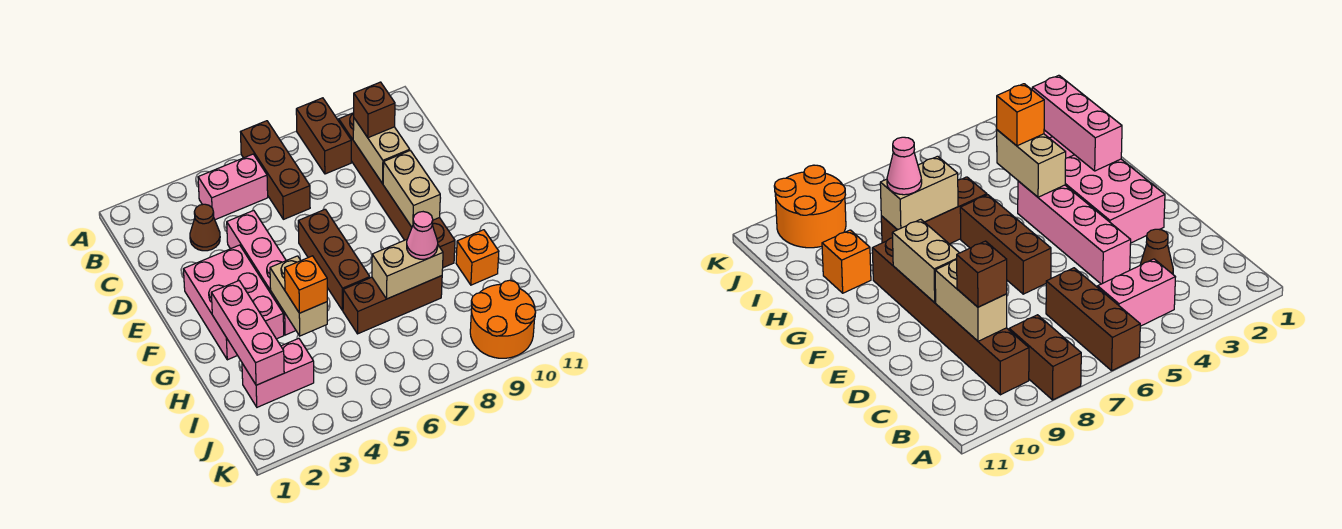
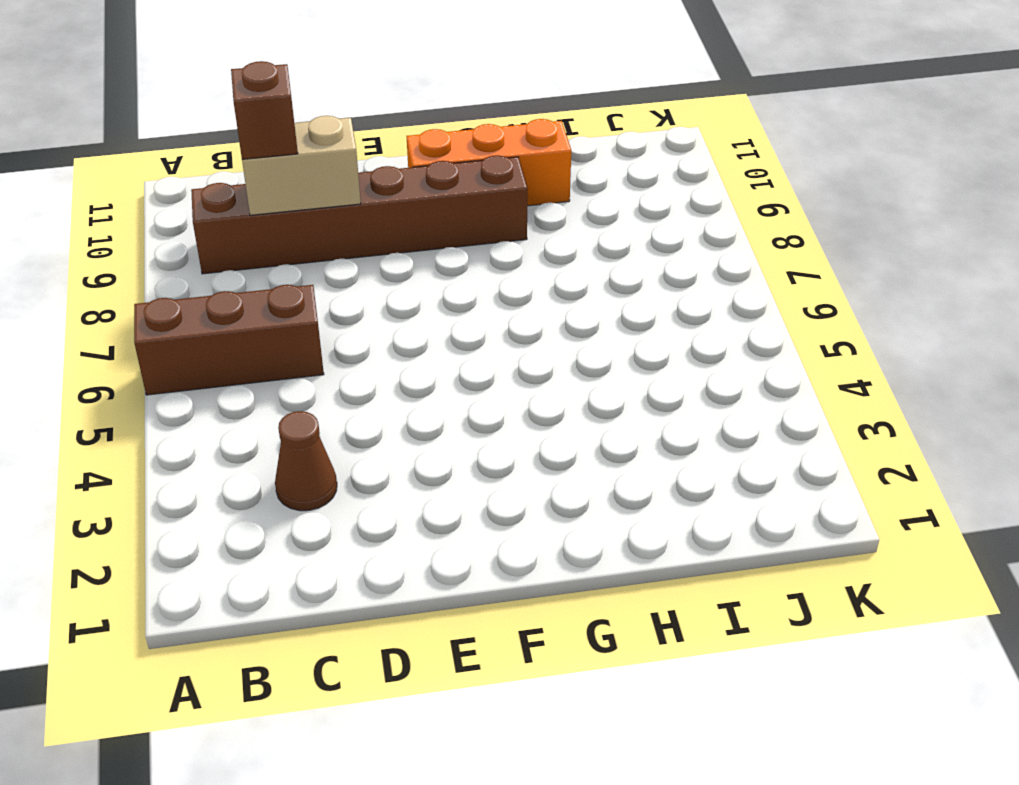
orange 1x3 brick [407,119,571,206] -> orange 1x1 brick [456,230,499,285]
none -> brown 1x2 brick [296,98,351,174]
none -> pink 1x2 brick [198,154,268,220]
none -> pink 1x4 brick [227,210,296,335]

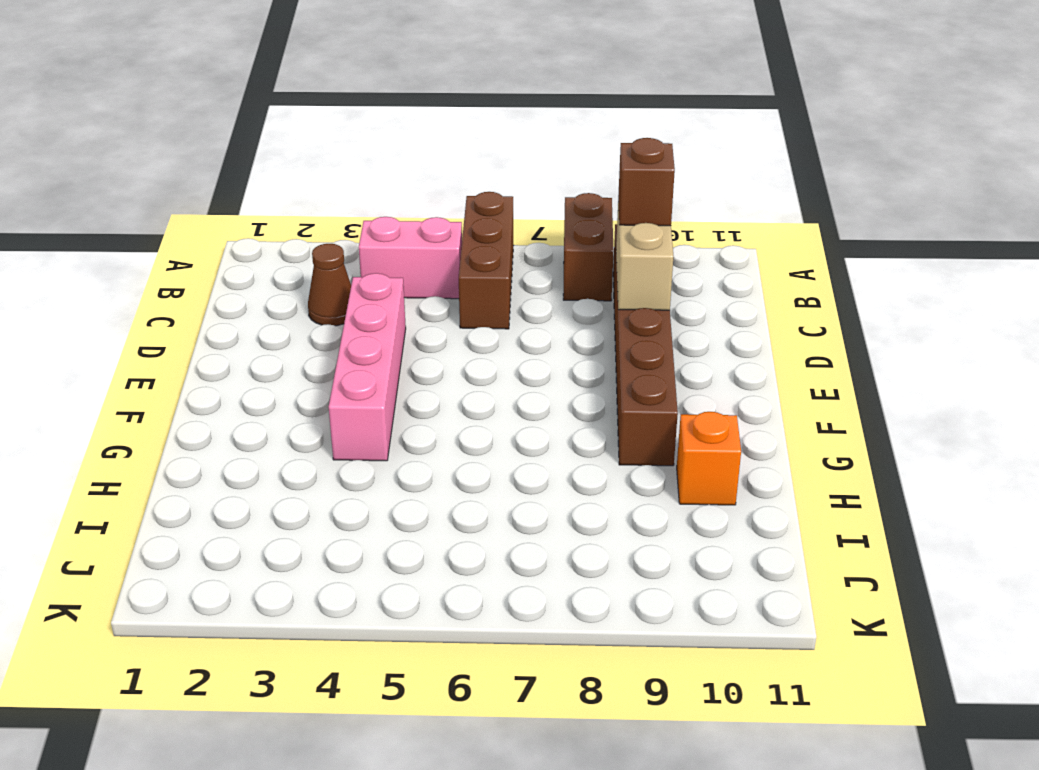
none -> pink 2x3 brick [183,245,284,360]
none -> brown 1x3 brick [298,209,370,311]
none -> brown 1x3 brick [343,276,442,334]

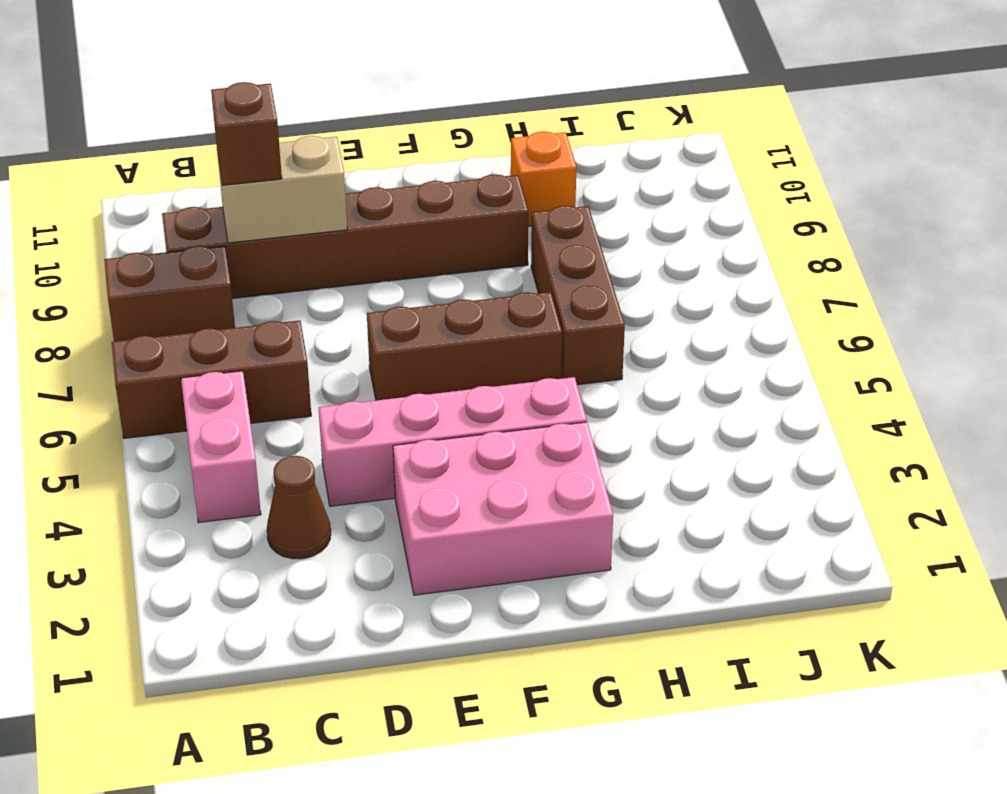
none -> pink 1x2 brick [242,338,314,407]
none -> orange 2x2 round brick [470,280,536,358]
none -> tan 1x2 brick [383,151,440,227]

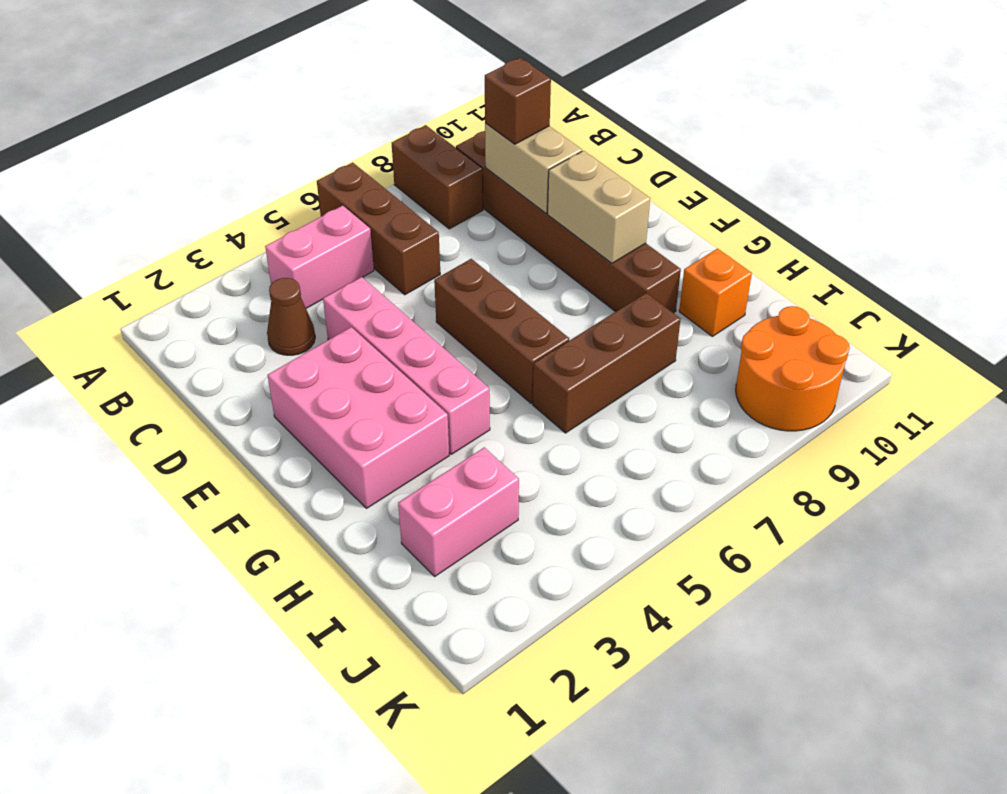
none -> pink 1x3 brick [211,281,284,385]
none -> tan 1x2 brick [270,256,327,336]
none -> tan 1x2 brick [372,240,443,299]

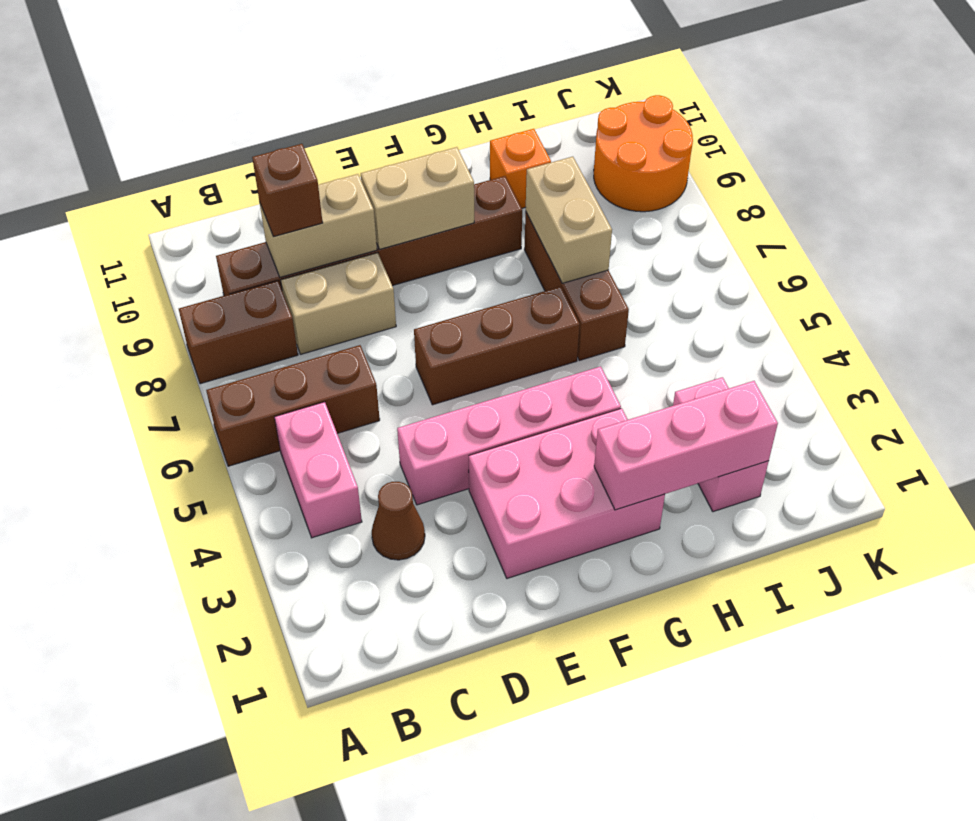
tan 1x2 brick [281,253,396,354] -> tan 1x2 brick moved to [270,256,327,336]
none -> orange 1x1 brick [285,256,327,313]
none -> pink 1x1 cone [407,212,438,259]

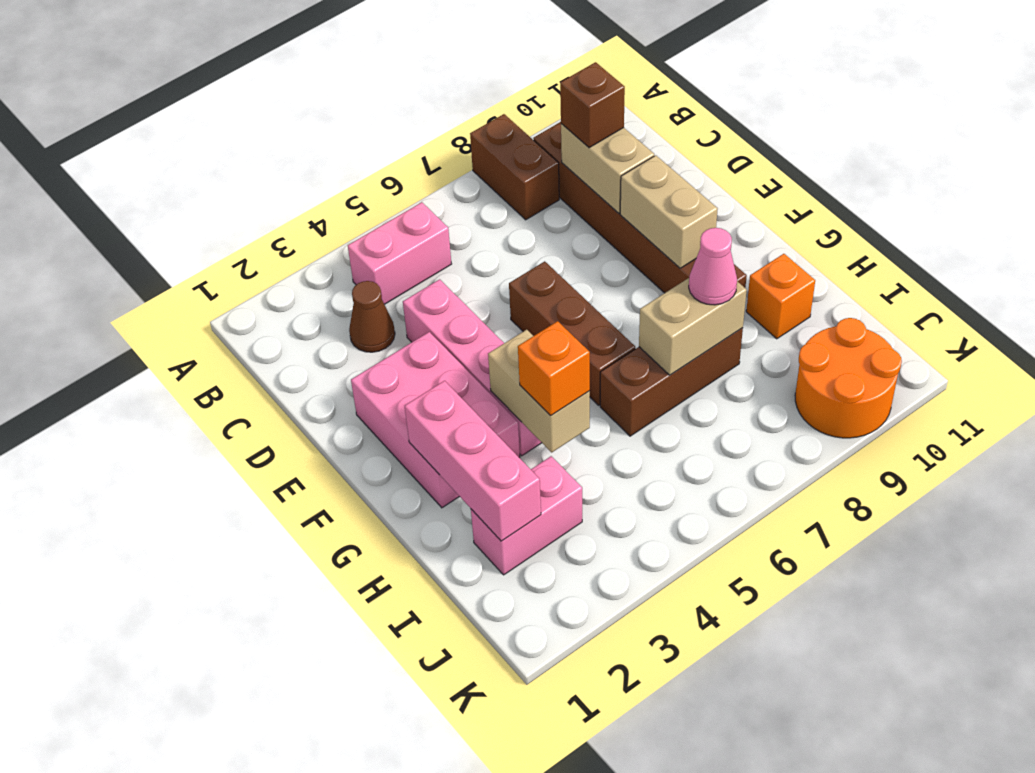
none -> brown 1x3 brick [241,121,310,219]

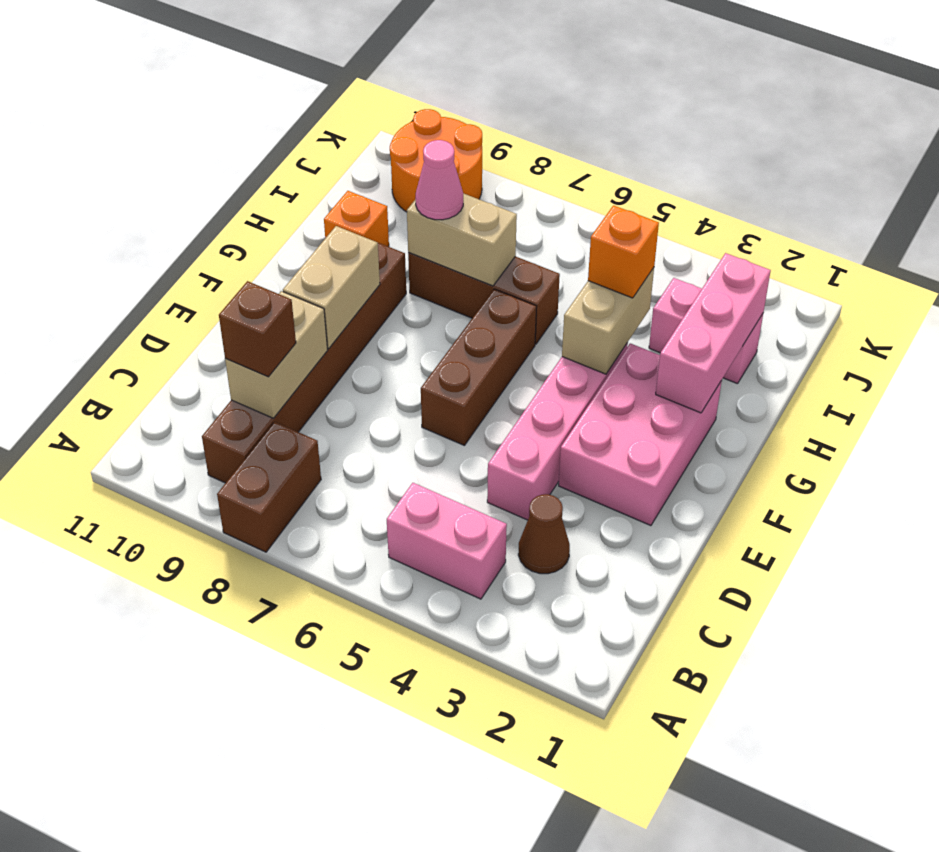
none -> brown 1x3 brick [241,121,310,219]

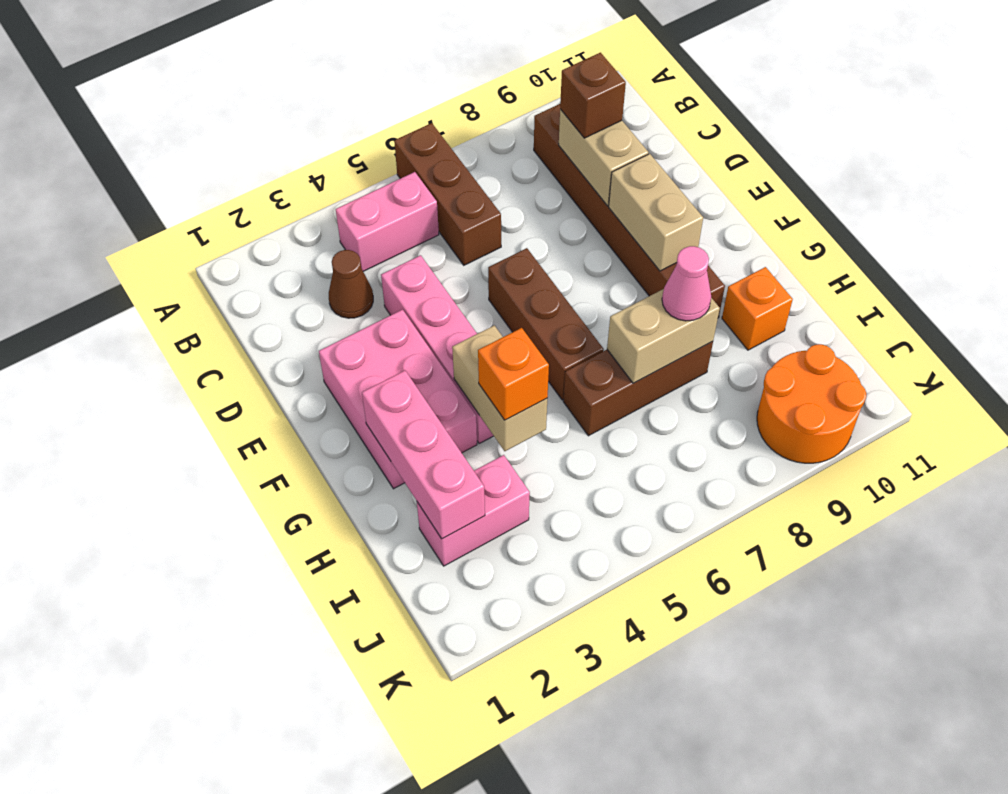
none -> brown 1x2 brick [296,98,351,174]

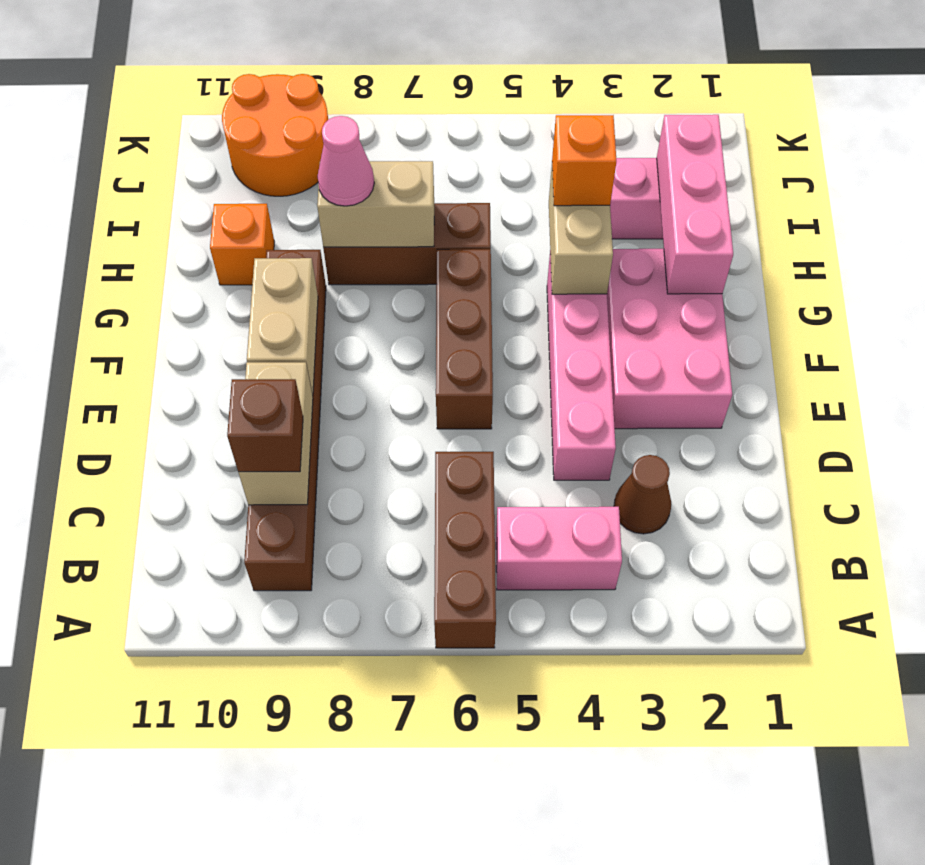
none -> brown 1x2 brick [296,98,351,174]

